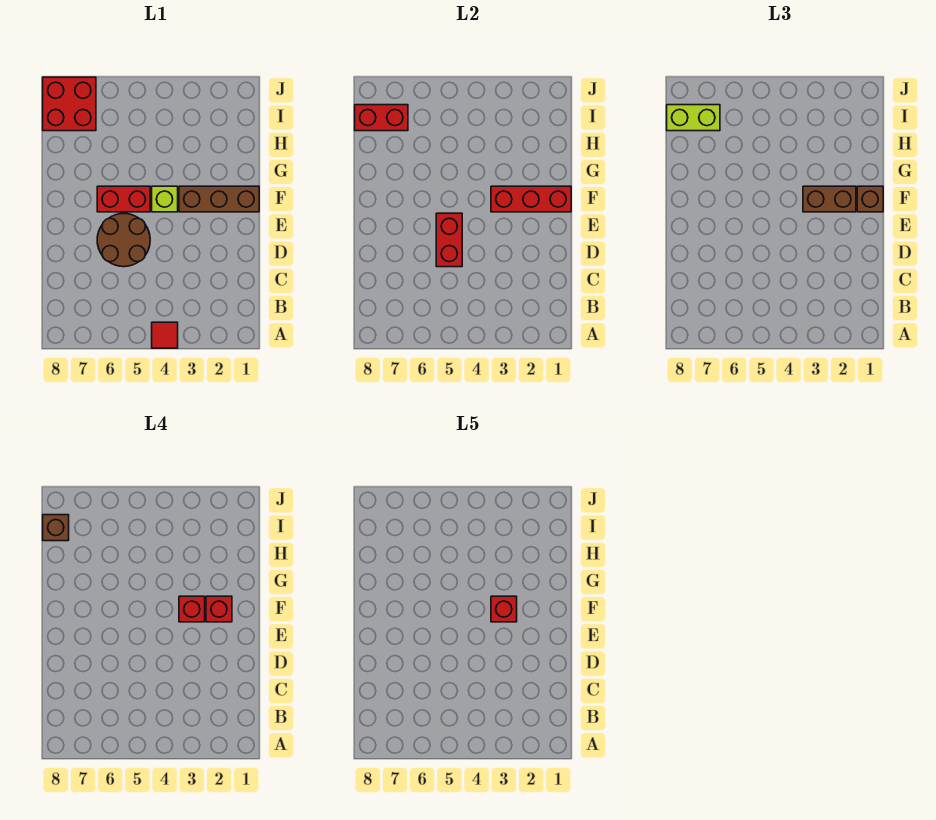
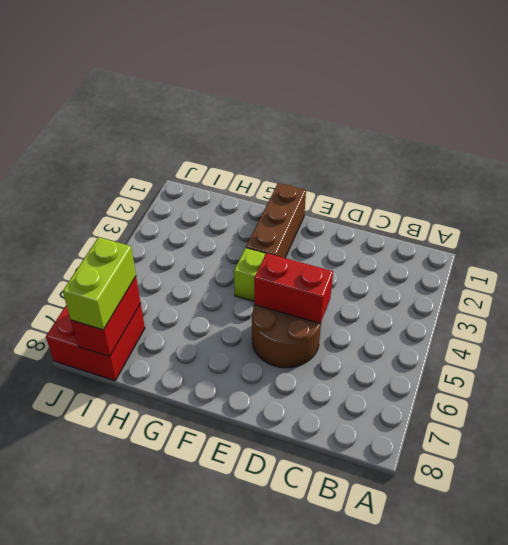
none -> red 1x1 tile [152,322,178,348]
none -> red 1x2 brick [97,186,150,212]
none -> red 1x3 brick [491,186,571,212]

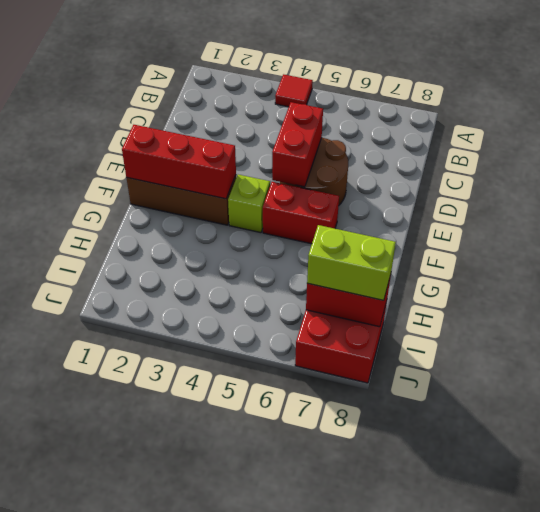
none -> brown 1x1 brick [857,186,883,212]
none -> brown 1x2 brick [803,186,856,212]
none -> red 1x1 brick [206,596,232,622]

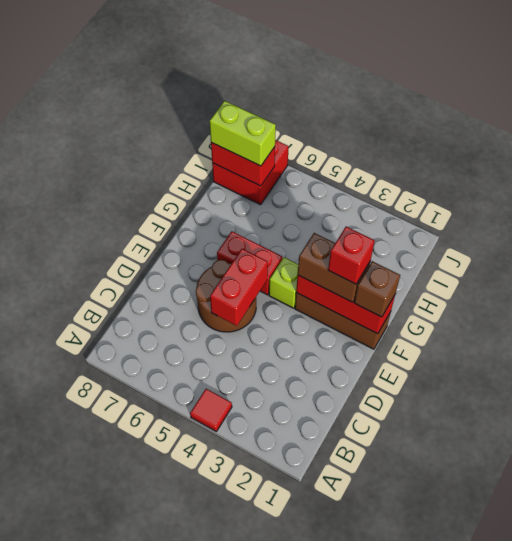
none -> red 1x1 brick [179,596,205,622]
none -> brown 1x1 brick [43,515,69,541]
none -> red 1x1 brick [491,596,517,622]

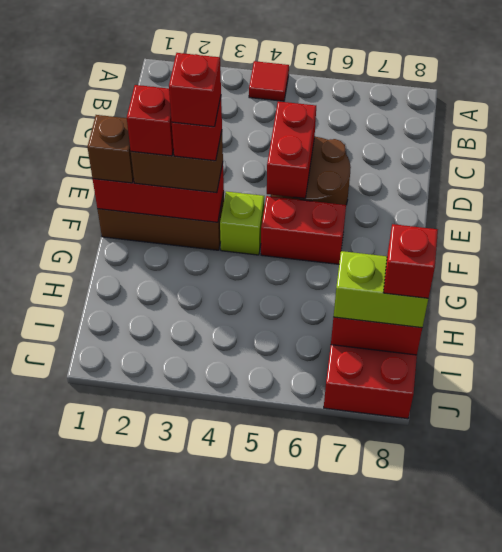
red 1x1 brick [383,224,438,298] -> brown 1x1 brick [43,515,69,541]

